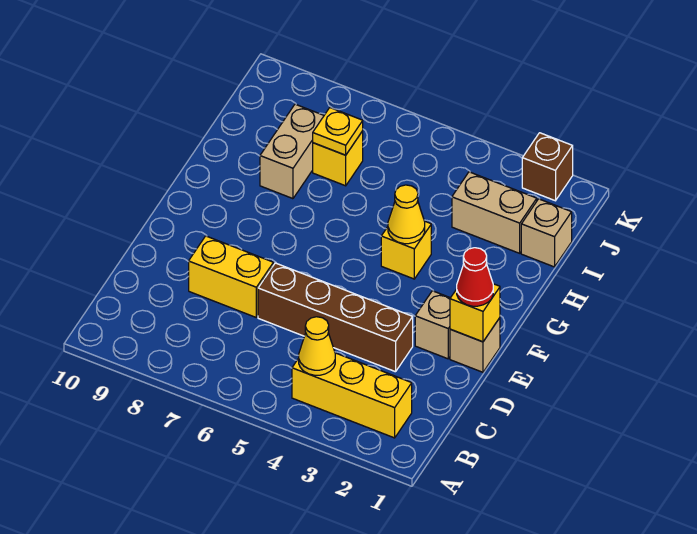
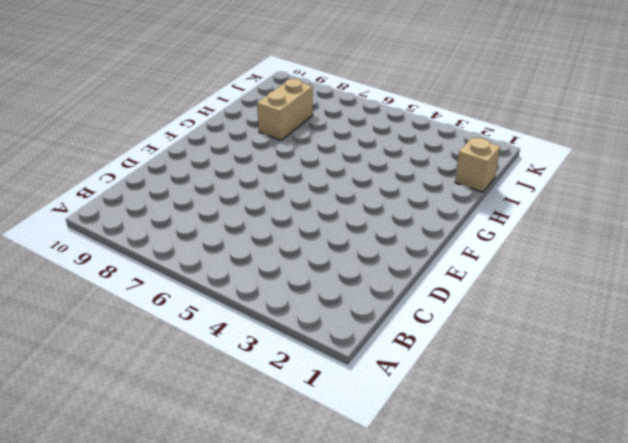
none -> yellow 1x3 brick [292,353,412,438]
none -> brown 1x4 brick [258,263,413,372]
none -> yellow 1x2 brick [189,236,273,317]

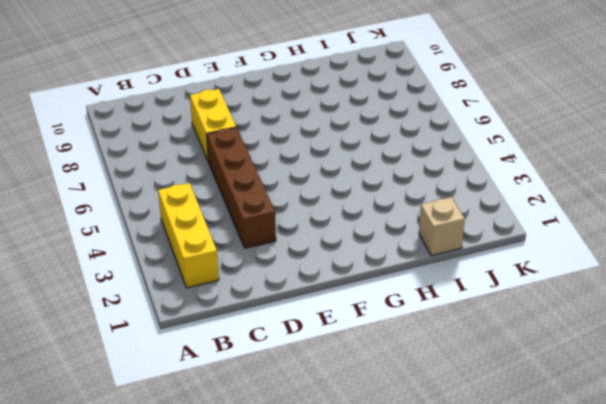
none -> tan 1x1 brick [450,318,500,372]
none -> tan 1x1 brick [415,291,450,359]
none -> yellow 1x1 brick [381,221,431,279]

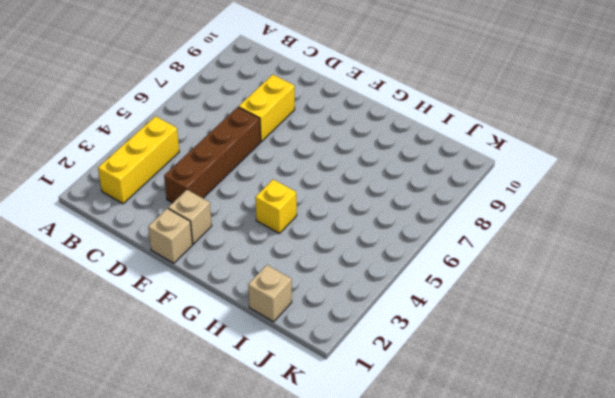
none -> tan 1x2 brick [260,104,324,199]
none -> tan 1x2 brick [452,172,537,253]
none -> yellow 1x1 brick [313,131,363,186]

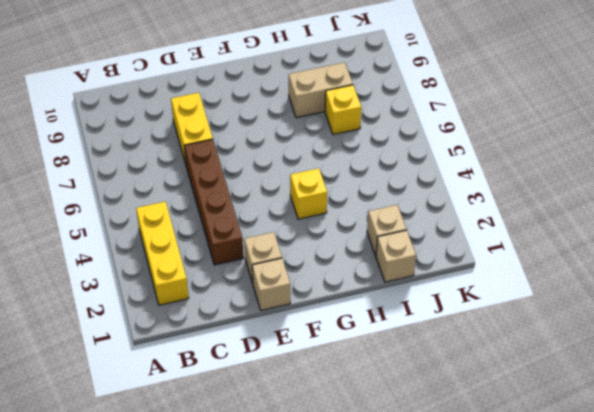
tan 1x1 brick [367,205,406,256] -> tan 1x2 brick [452,172,537,253]
none -> brown 1x1 brick [522,133,573,201]
none -> yellow 1x1 cone [299,317,335,375]
none -> yellow 1x1 brick [450,284,500,342]

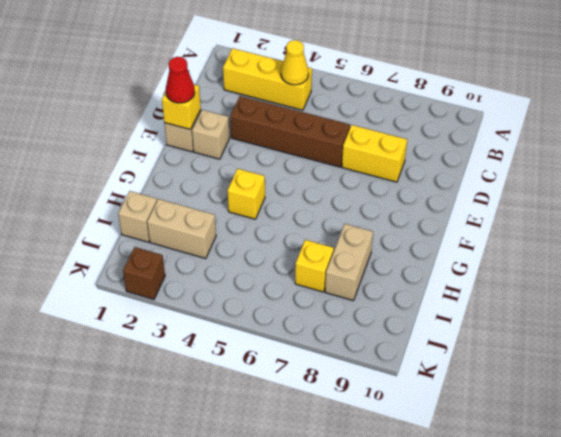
none -> yellow 1x1 cone [388,185,425,244]
none -> yellow 1x1 plate [313,108,363,155]

